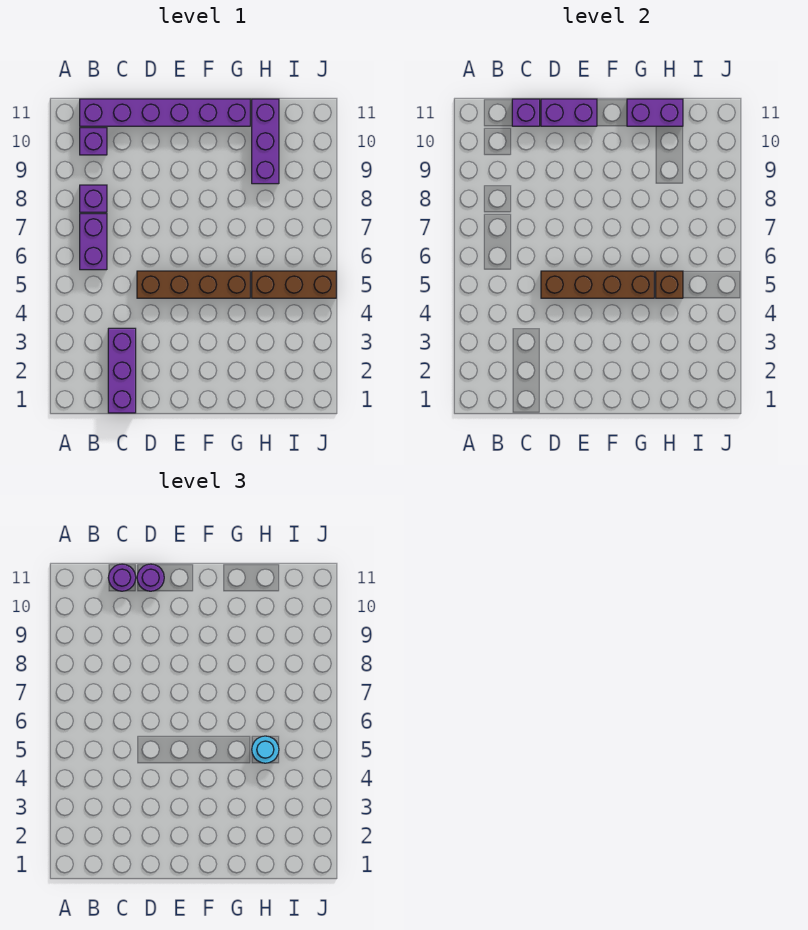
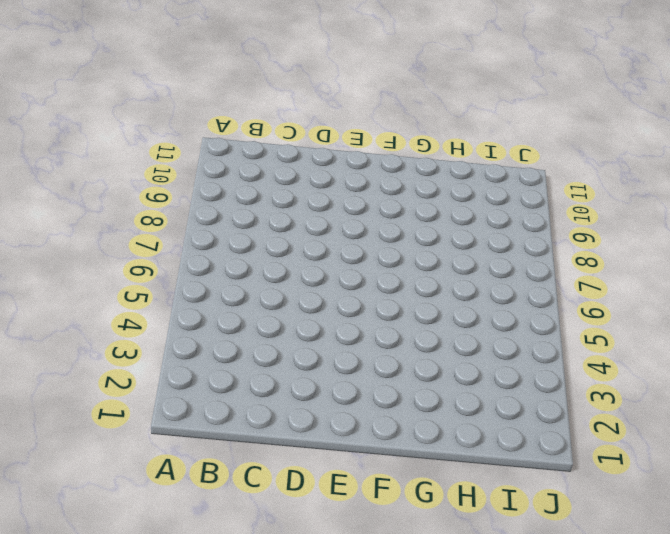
none -> purple 1x2 brick [80,214,107,270]
none -> purple 1x1 brick [80,185,107,212]
none -> purple 1x1 brick [80,128,107,155]

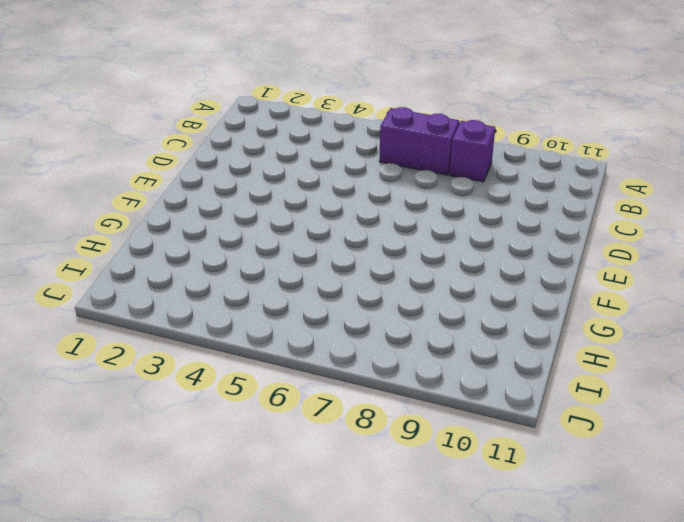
none -> purple 1x1 brick [80,128,107,155]
none -> purple 1x6 brick [80,99,250,126]
none -> purple 1x3 brick [108,328,136,413]

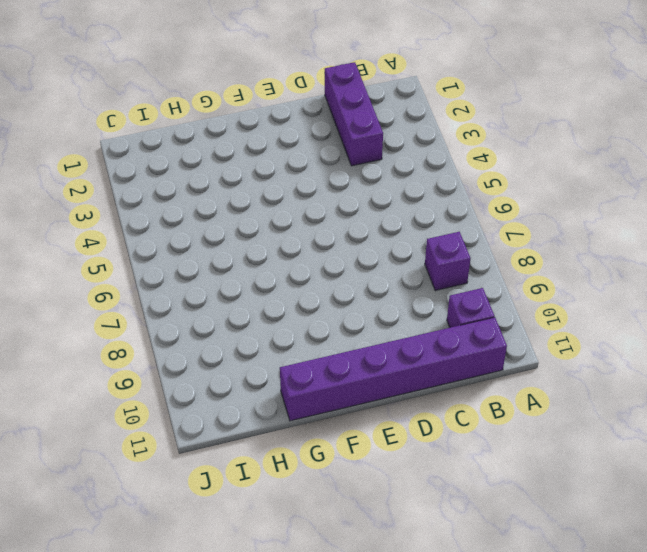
none -> purple 1x2 brick [80,214,107,270]
none -> brown 1x4 brick [137,271,250,298]
none -> brown 1x3 brick [252,271,336,298]

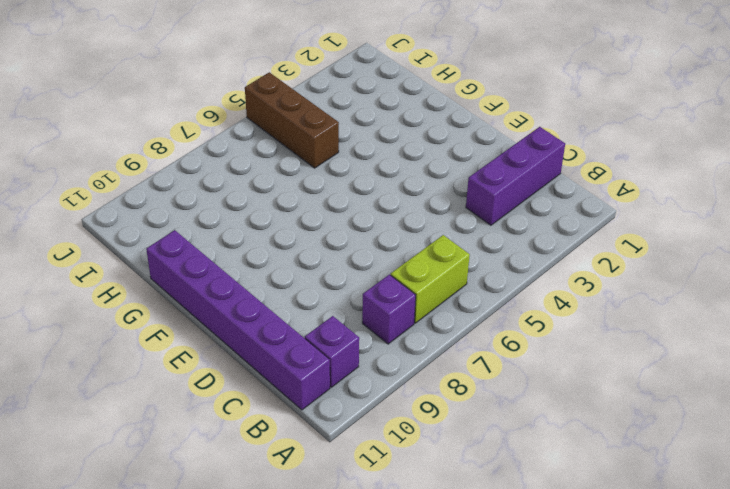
lime 1x2 brick [391,235,470,323] -> purple 1x2 brick [80,214,107,270]
none -> brown 1x4 brick [137,271,250,298]
none -> purple 1x3 brick [252,99,279,184]
none -> purple 1x1 brick [512,99,540,126]

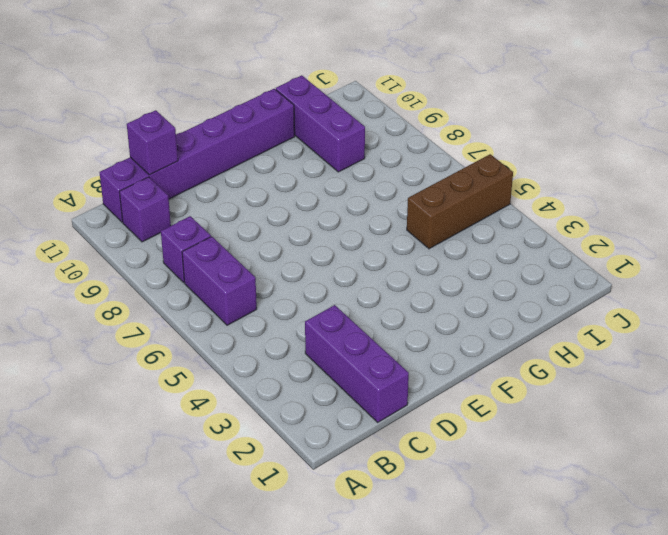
none -> brown 1x4 brick [137,271,250,298]
none -> brown 1x4 brick [541,271,654,298]
none -> purple 1x2 brick [541,99,597,126]

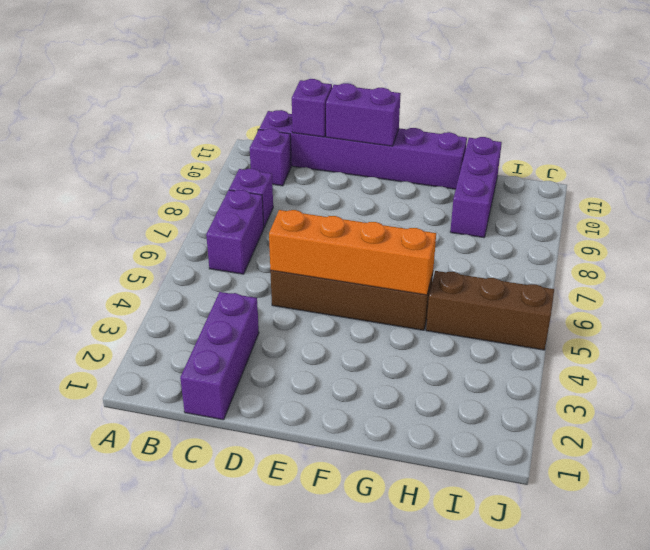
orange 1x4 brick [269,210,436,295] -> brown 1x4 brick [541,271,654,298]
none -> purple 1x2 brick [627,99,683,126]
none -> brown 1x1 brick [656,271,683,298]
none -> purple 1x1 round brick [108,564,136,591]

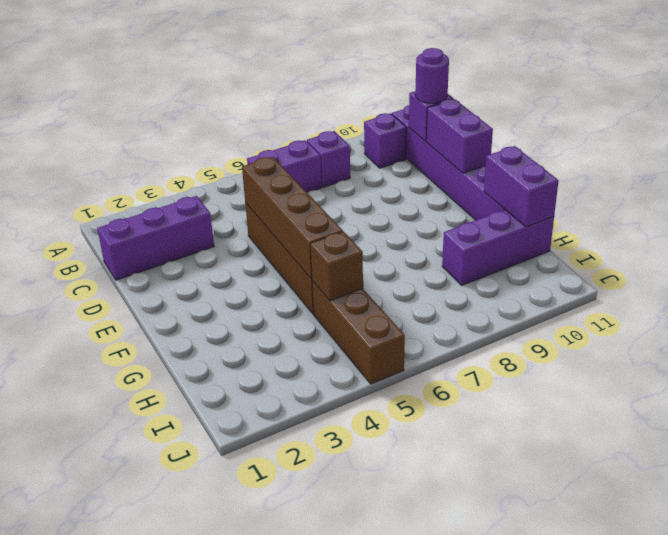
none -> purple 1x1 round brick [137,564,164,591]
none -> cyan 1x1 round brick [252,736,279,763]

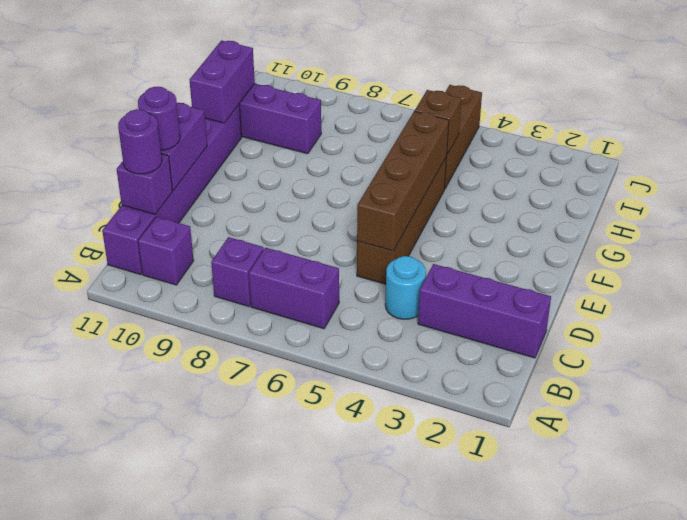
cyan 1x1 round brick [385,256,426,319] -> cyan 1x1 round brick moved to [252,736,279,763]

